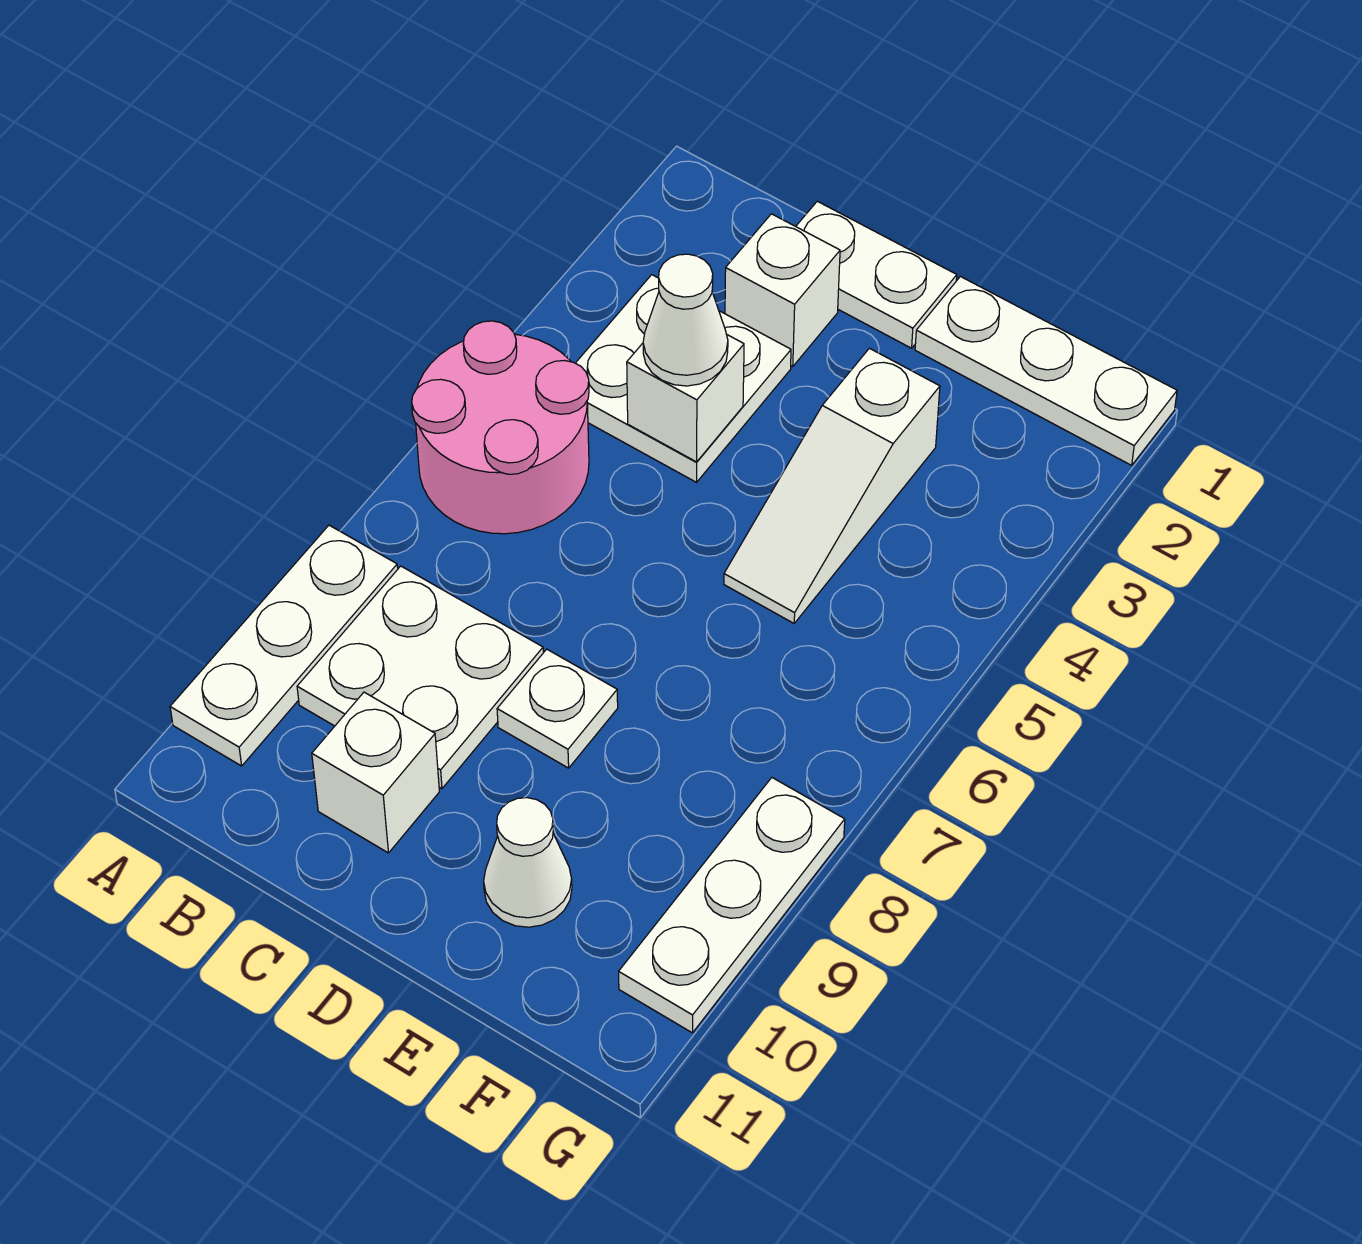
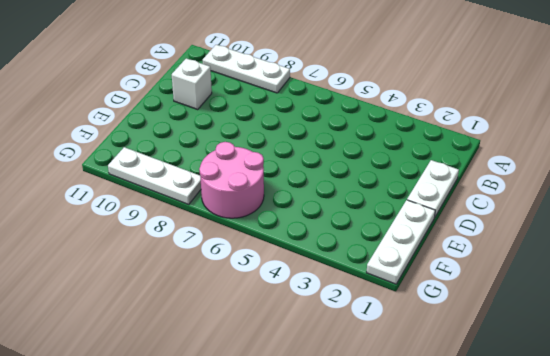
pink 2x2 round brick [199,142,264,218] -> pink 2x2 round brick moved to [412,321,589,534]
none -> white 2x2 plate [576,275,791,482]
none -> white 2x2 plate [297,566,543,789]
none -> white 1x1 brick [725,214,840,366]

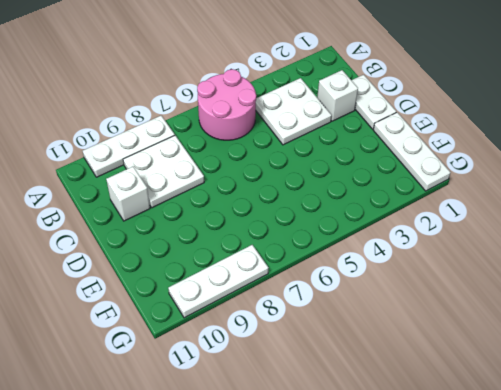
none -> white 1x1 plate [497,649,618,768]
none -> white 1x3 slope [724,348,940,623]
none -> white 1x1 cone [484,798,572,927]

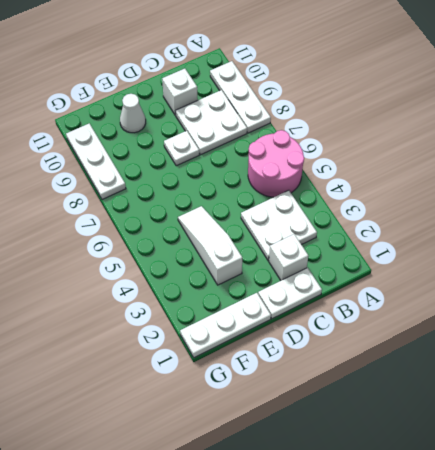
none -> white 1x1 brick [627,335,744,462]
none -> white 1x1 cone [643,254,728,386]

